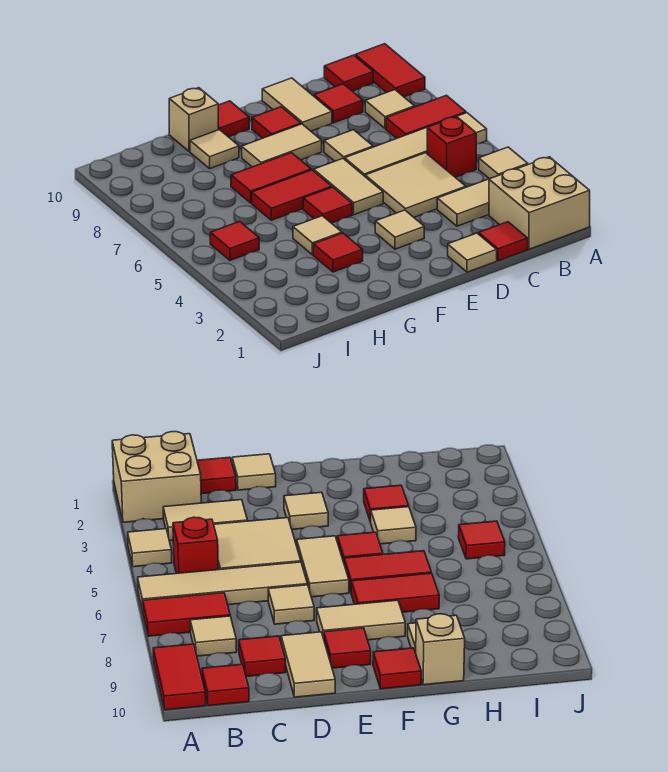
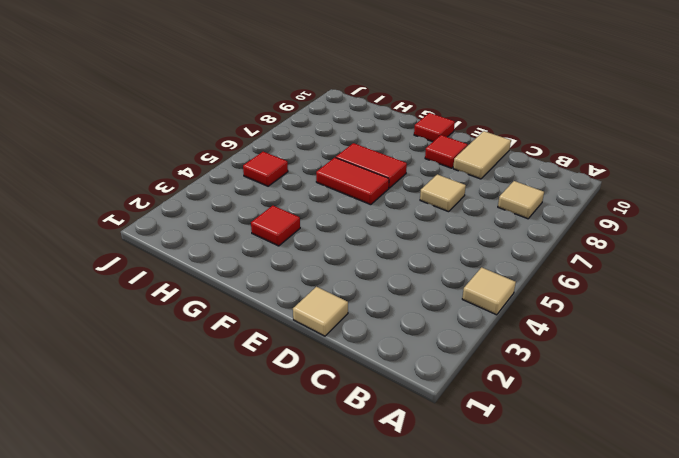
none -> tan 2x2 brick [489,157,590,249]
none -> tan 1x4 tile [345,113,487,176]
none -> red 1x2 tile [386,95,466,138]

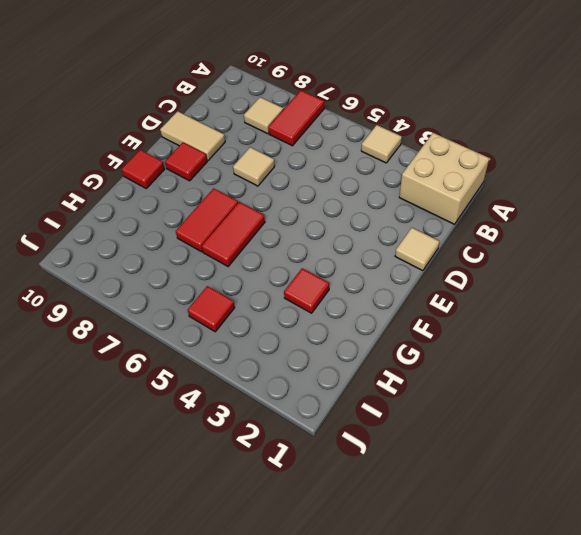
none -> tan 1x4 tile [345,113,487,176]
none -> red 1x2 tile [355,44,425,97]
none -> tan 1x2 tile [437,179,489,226]

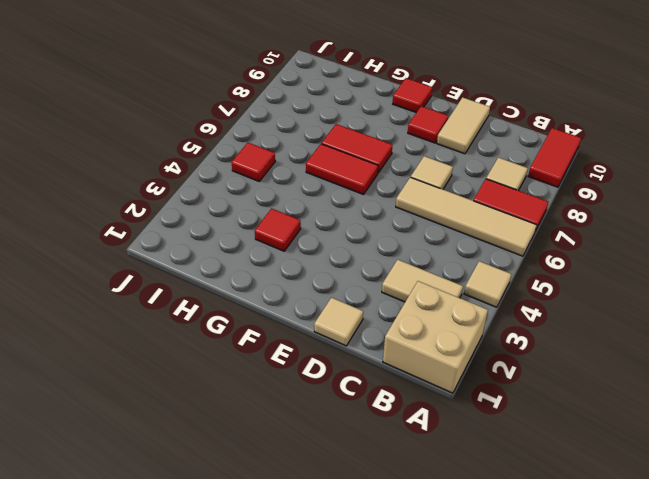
none -> red 1x1 brick [427,117,476,177]
none -> red 1x1 tile [324,55,373,91]
none -> red 1x1 tile [479,222,528,261]

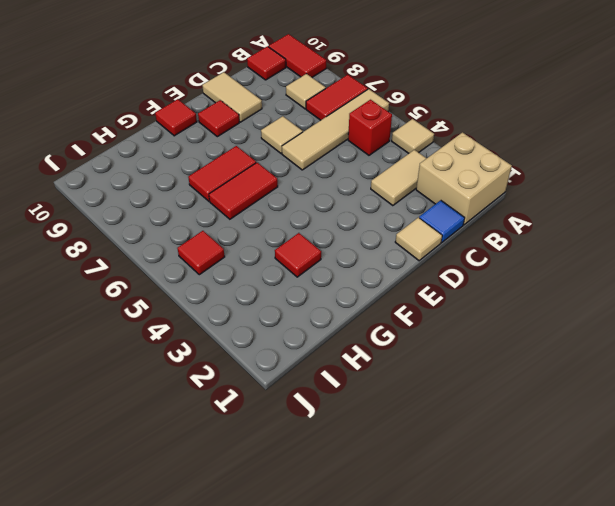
blue 1x1 tile [419,200,465,242] -> red 1x1 tile [479,222,528,261]
none -> tan 2x2 tile [365,153,466,217]
none -> red 1x1 tile [314,84,363,123]
none -> tan 1x1 tile [375,210,424,249]

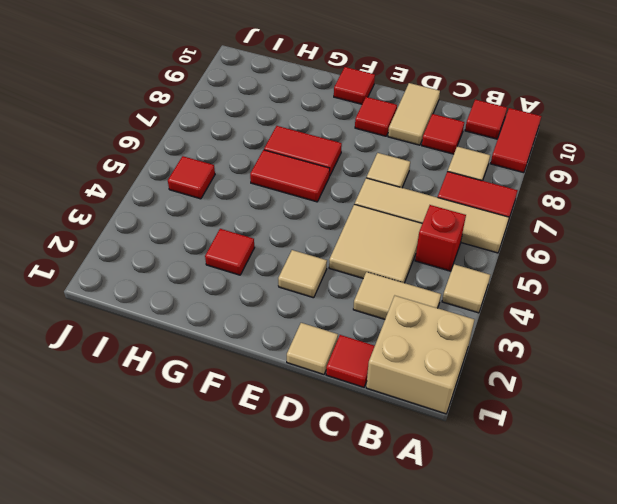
none -> tan 1x2 tile [314,159,383,215]
none -> tan 1x2 tile [242,124,322,167]
none -> red 1x1 tile [303,187,352,223]

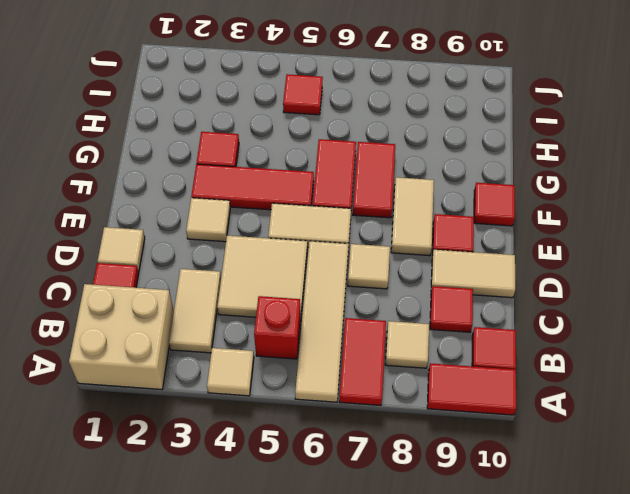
red 1x3 tile [191,164,314,210] -> red 1x1 tile [303,187,352,223]
none -> tan 1x1 tile [293,216,342,255]
none -> tan 1x1 tile [190,130,239,168]
none -> tan 1x1 brick [169,88,218,151]

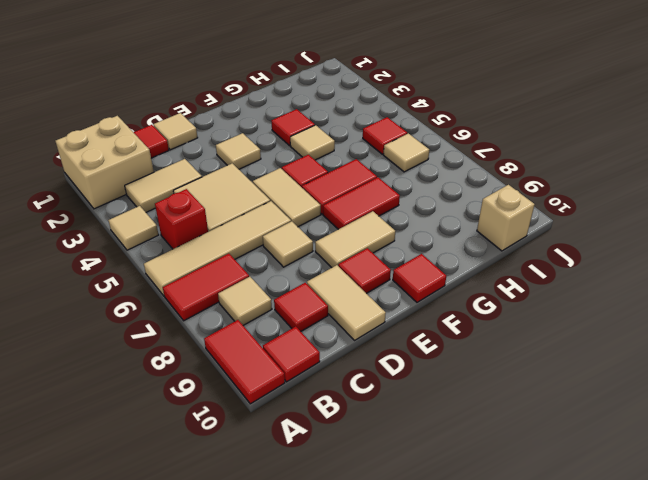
tan 1x1 tile [383,133,429,172] -> tan 1x1 tile moved to [190,130,239,168]
tan 1x1 brick [477,185,535,251] -> tan 1x1 brick moved to [169,88,218,151]

